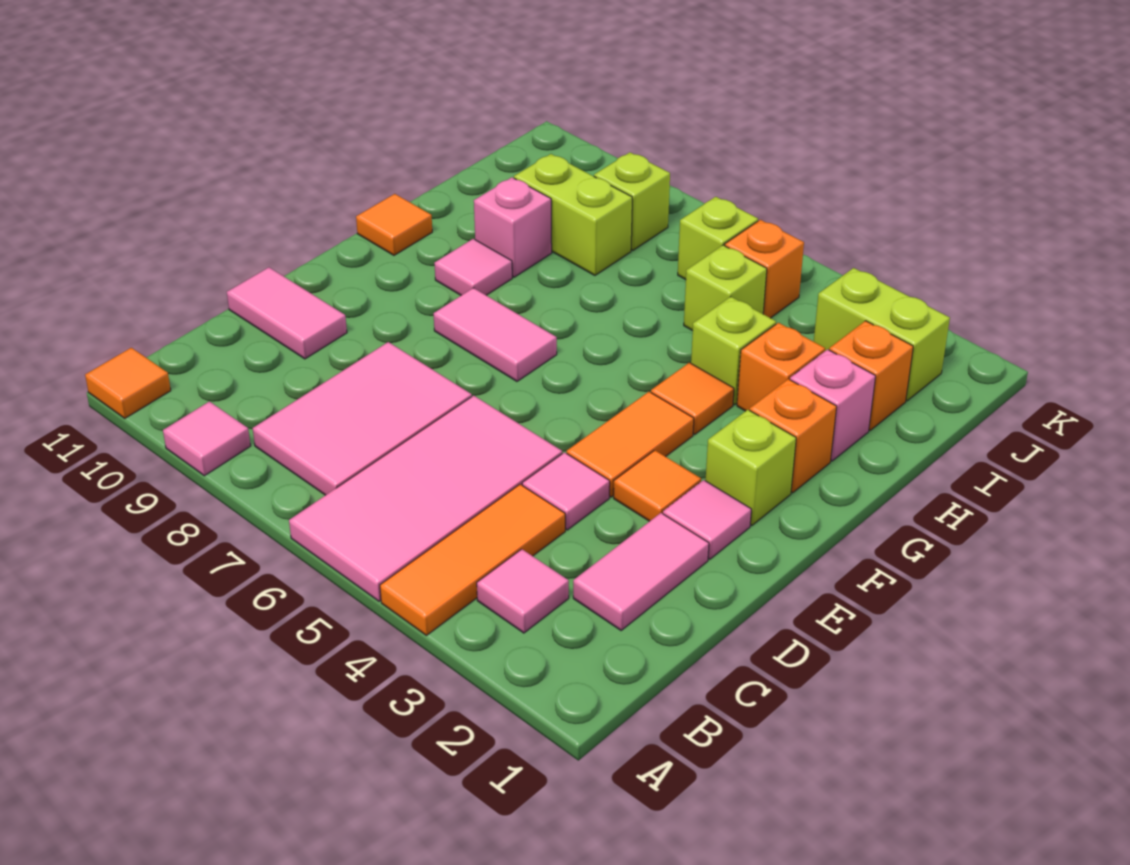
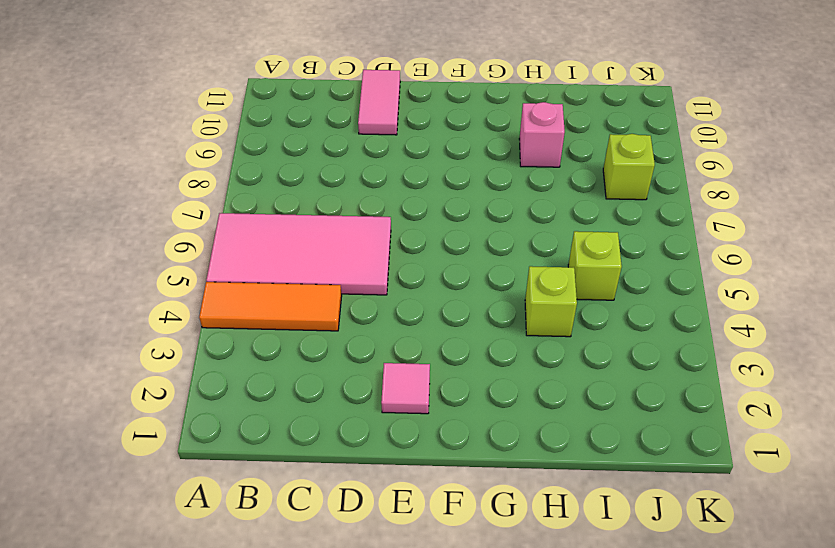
none -> pink 1x1 tile [163,401,251,476]
none -> orange 1x1 tile [85,348,171,418]
none -> pink 1x1 tile [477,549,569,633]

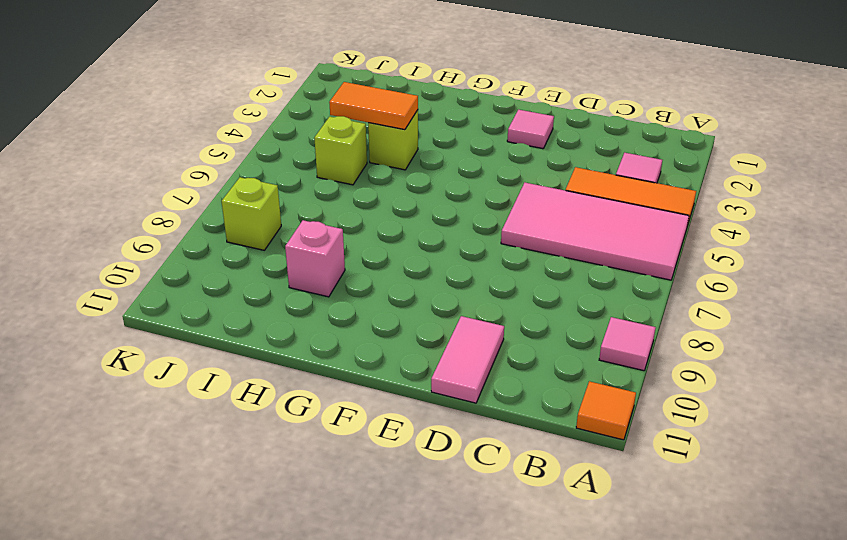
orange 1x2 tile [329,82,418,130] -> orange 1x2 tile moved to [567,392,694,497]
none -> pink 2x3 tile [253,342,472,495]
none -> pink 1x2 tile [573,513,709,630]
none -> pink 1x1 tile [522,452,610,530]

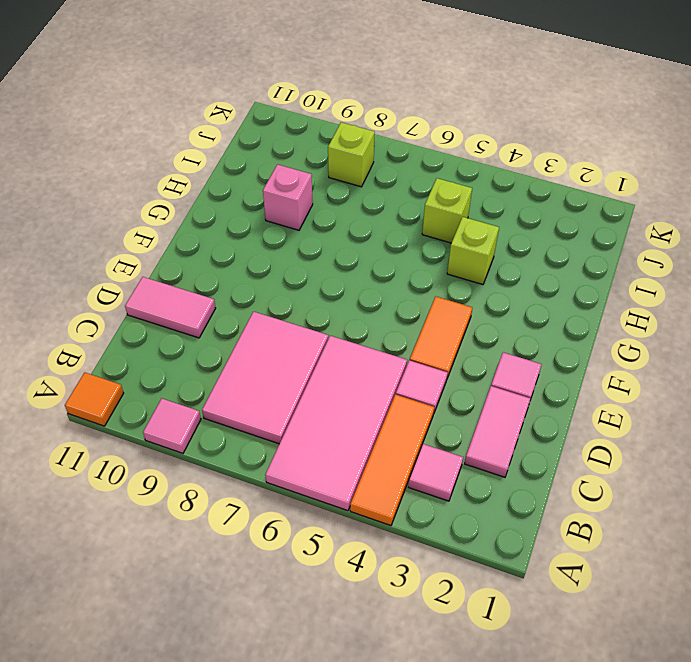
none -> orange 1x1 tile [614,450,701,521]
none -> lime 1x1 brick [705,410,796,525]
none -> pink 1x2 tile [433,288,557,381]

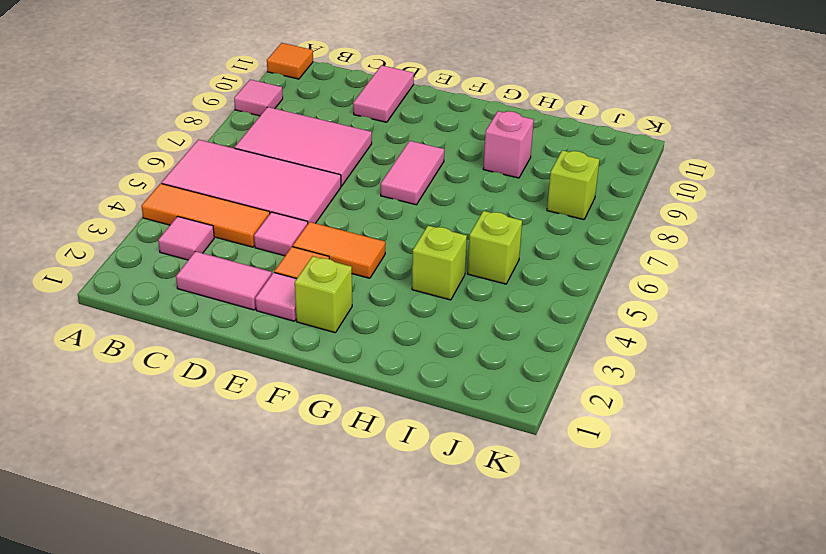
none -> orange 1x1 brick [750,379,837,493]
none -> orange 1x1 tile [651,363,734,435]
none -> pink 1x1 tile [434,239,512,295]

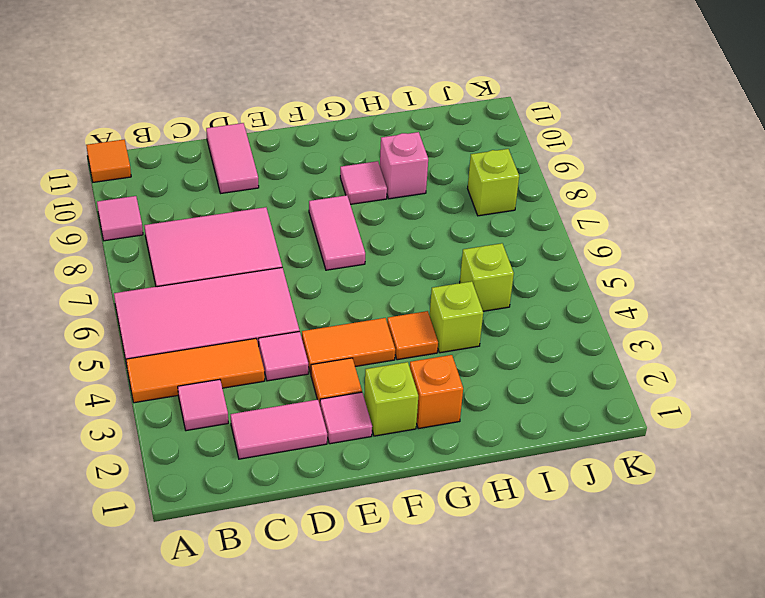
none -> orange 1x1 tile [356,194,432,255]
none -> pink 1x1 brick [790,349,876,461]
none -> orange 1x1 brick [737,323,825,411]

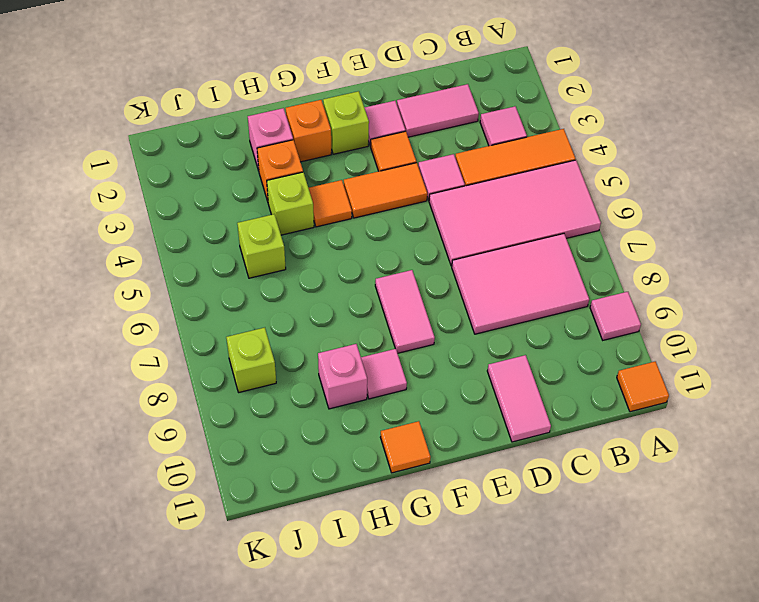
none -> orange 1x1 brick [829,321,913,430]
none -> lime 1x2 brick [514,154,632,275]
none -> lime 1x2 brick [814,268,950,401]

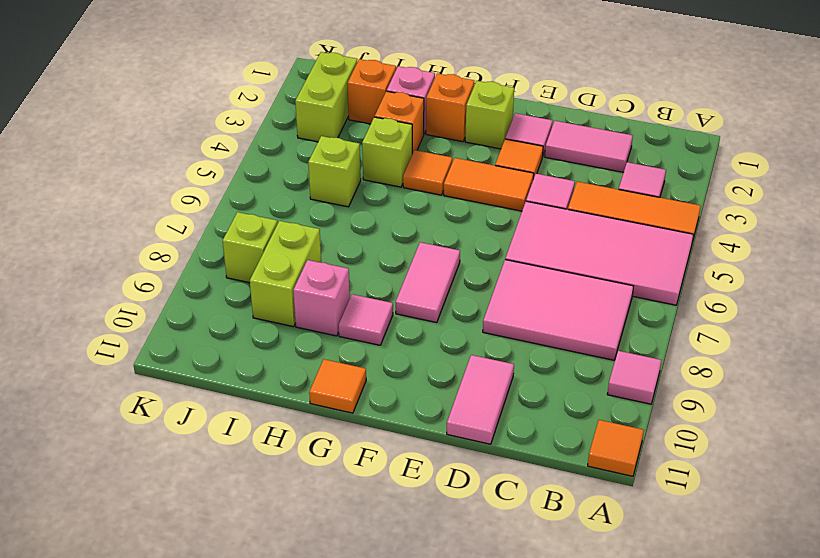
none -> orange 1x1 brick [725,220,804,318]
none -> lime 1x1 brick [678,197,758,280]

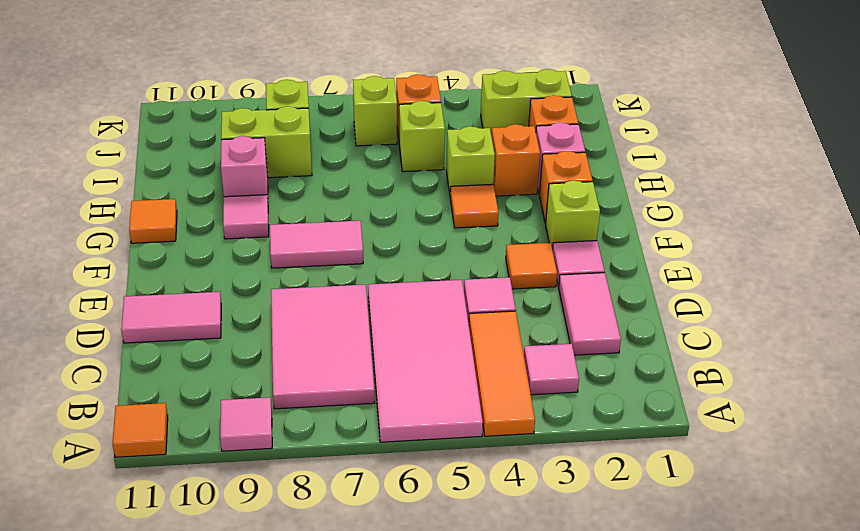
none -> orange 1x2 tile [567,392,694,497]

